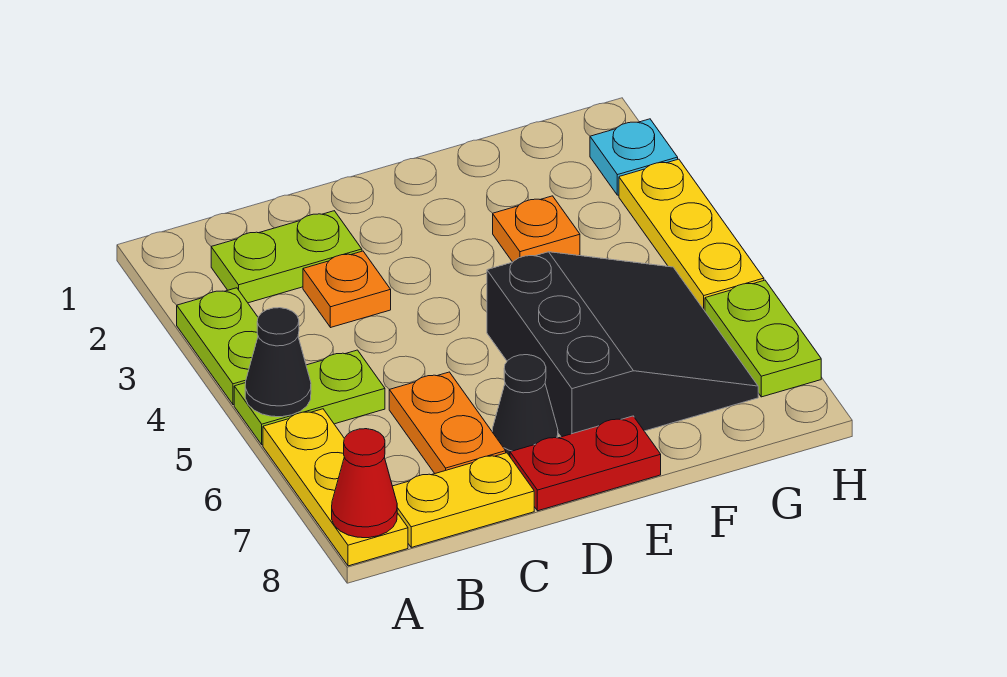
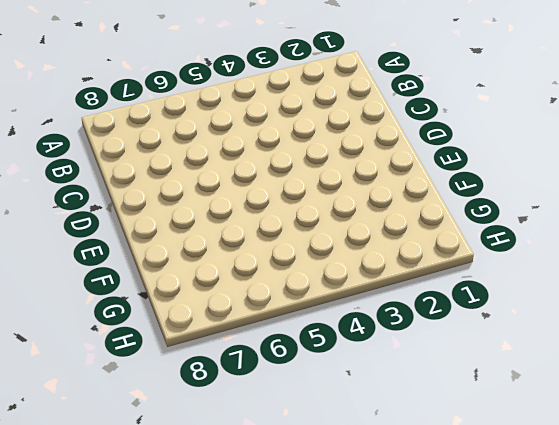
none -> lime 1x2 plate [177,288,258,405]
none -> lime 1x2 plate [234,350,385,445]
none -> yellow 1x3 plate [263,409,408,566]

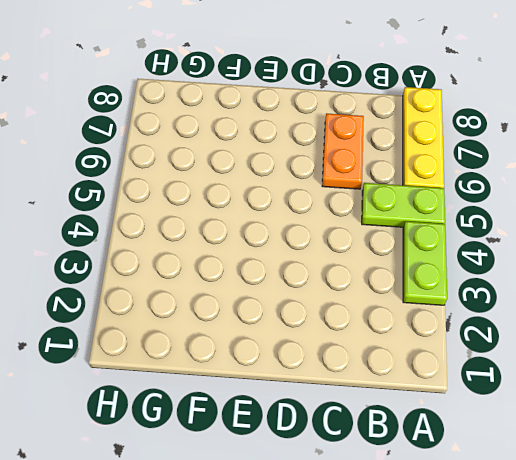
none -> lime 1x2 plate [211,211,362,303]
none -> yellow 1x2 plate [393,453,534,547]
none -> orange 1x1 plate [303,251,391,327]

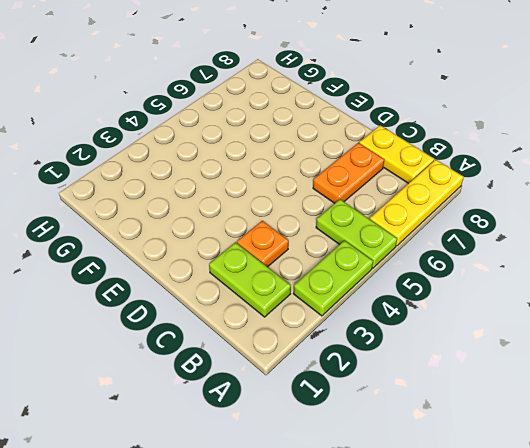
none -> black 1x1 cone [492,355,558,456]
none -> red 1x2 plate [510,416,661,511]
none -> black 3x3 slope [487,252,758,437]

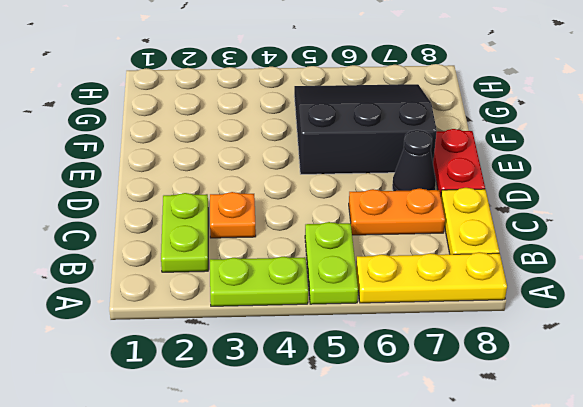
none -> orange 1x1 plate [493,196,580,262]
none -> cyan 1x1 plate [590,119,678,195]
none -> yellow 1x3 plate [619,159,764,311]

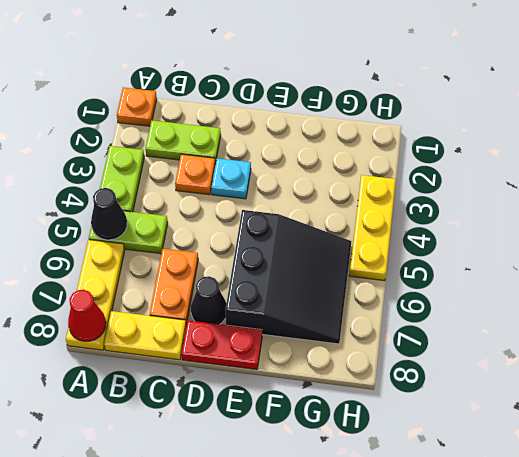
orange 1x1 plate [117,87,157,126] -> orange 1x1 plate moved to [493,196,580,262]
cyan 1x1 plate [211,158,251,199] -> cyan 1x1 plate moved to [590,119,678,195]
none -> lime 1x2 plate [705,280,821,397]

